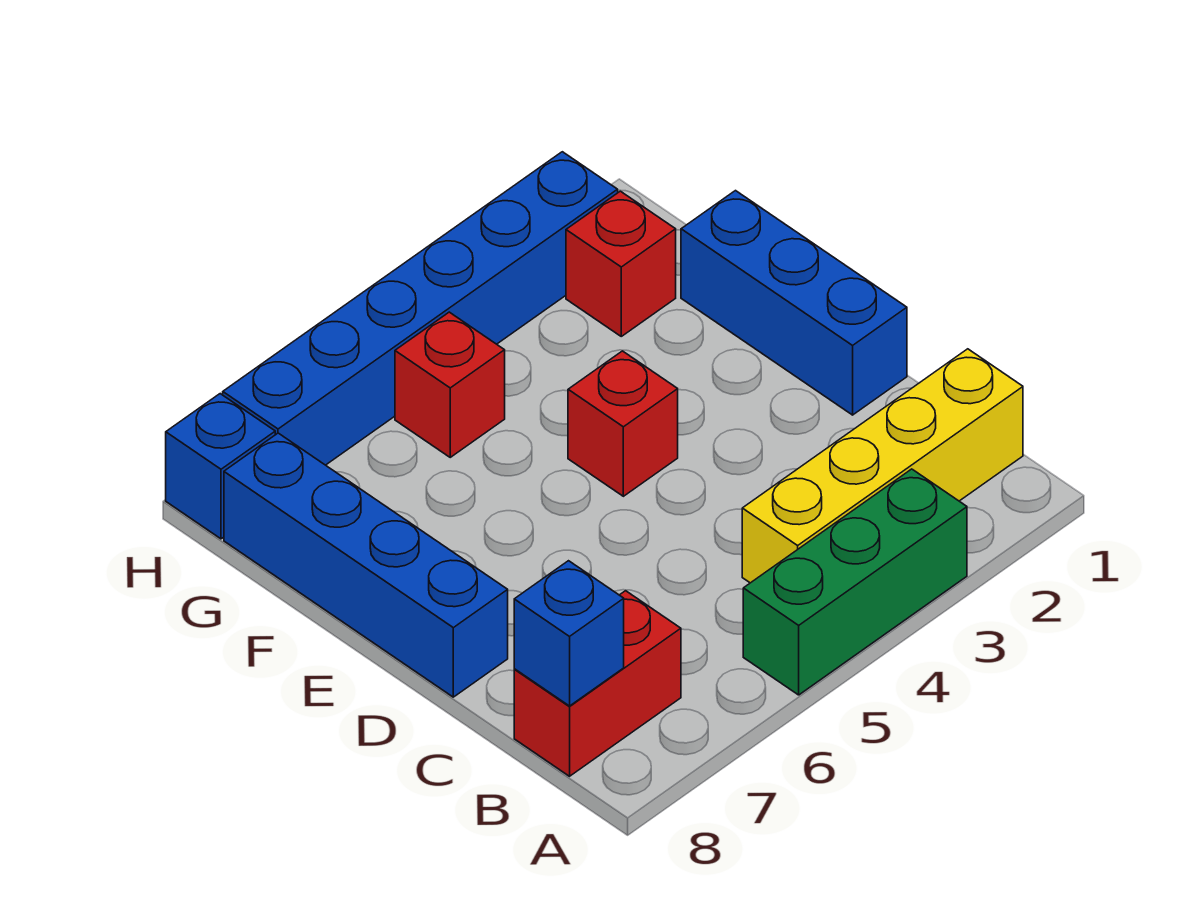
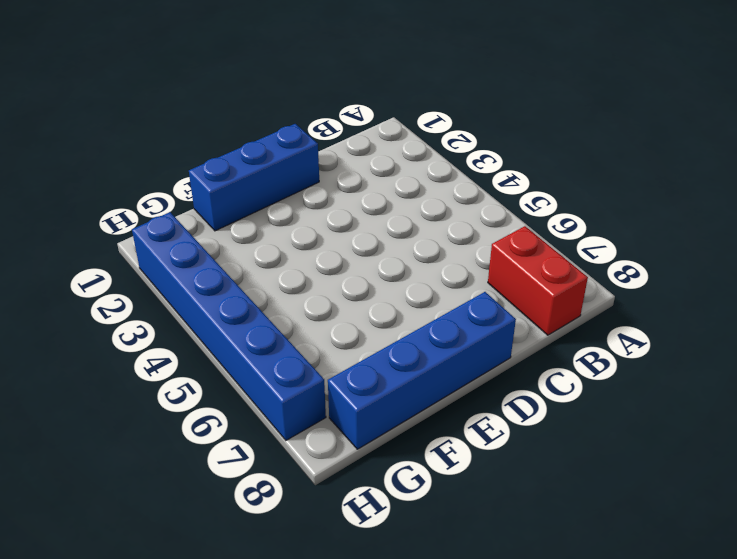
none -> green 1x3 brick [743,469,967,695]
none -> yellow 1x4 brick [742,349,1023,583]

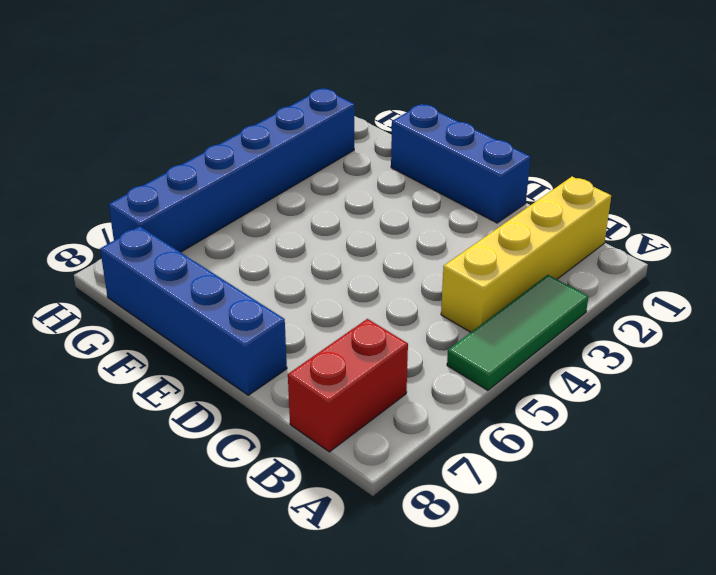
green 1x3 tile [447,275,588,390] -> green 1x3 brick [743,469,967,695]
none -> red 1x1 brick [568,351,678,496]
none -> red 1x1 brick [566,191,676,336]

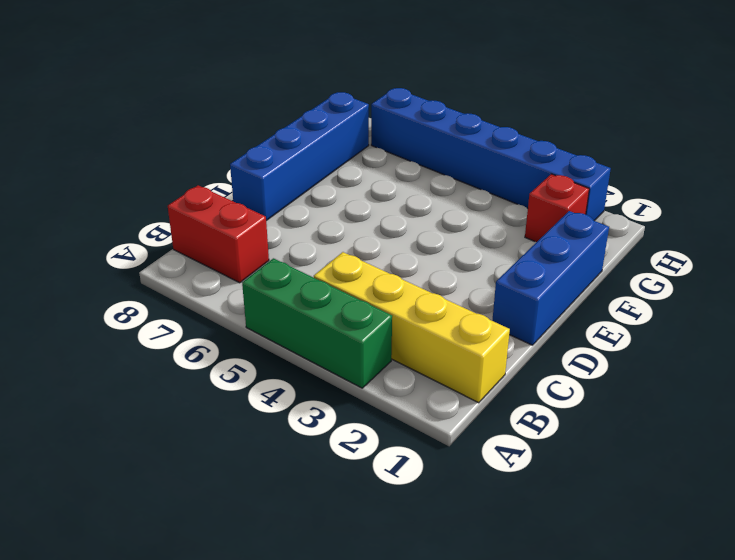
none -> red 1x1 brick [568,351,678,496]
none -> red 1x1 brick [395,312,505,457]

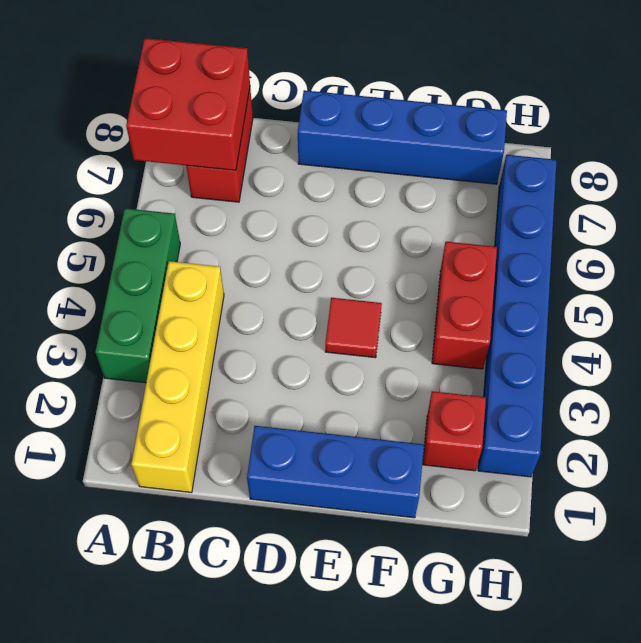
red 2x2 brick [126,38,250,170] -> blue 1x1 brick [514,561,624,706]
red 1x1 tile [325,298,382,358] -> red 1x1 brick [568,351,678,496]
red 1x2 brick [432,242,497,369] -> red 1x1 brick [395,312,505,457]
none -> blue 1x1 brick [166,394,275,539]

